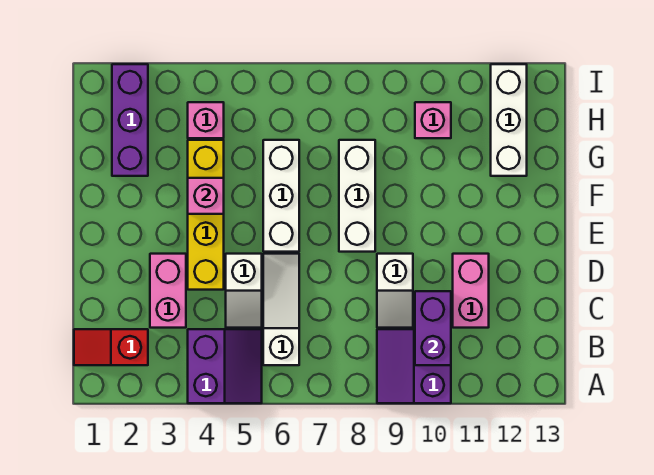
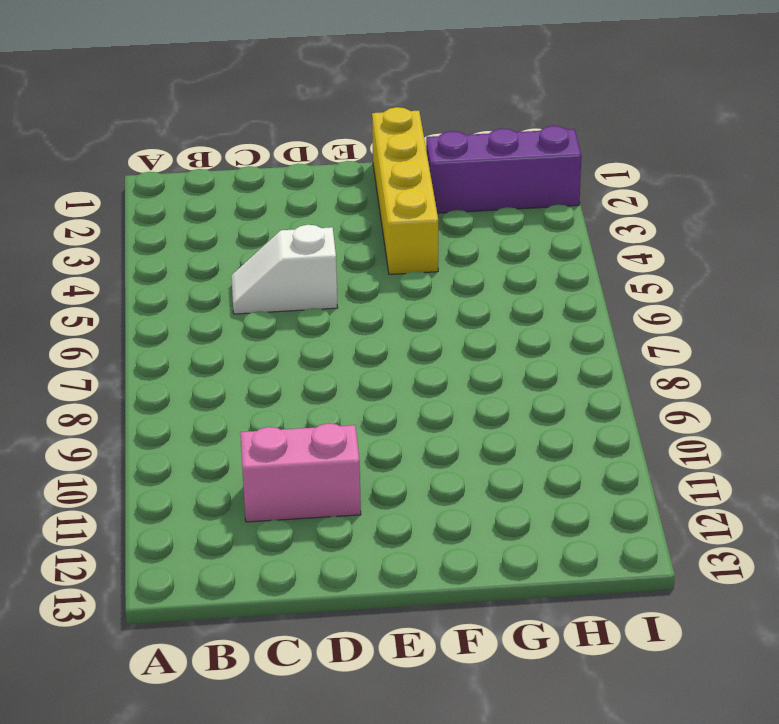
yellow 1x4 brick [372,107,438,274] -> yellow 1x4 brick turned to [188,140,224,290]
none -> purple 2x2 slope [188,329,262,403]
none -> purple 2x2 slope [377,329,451,403]
none -> red 1x2 slope [74,329,148,365]

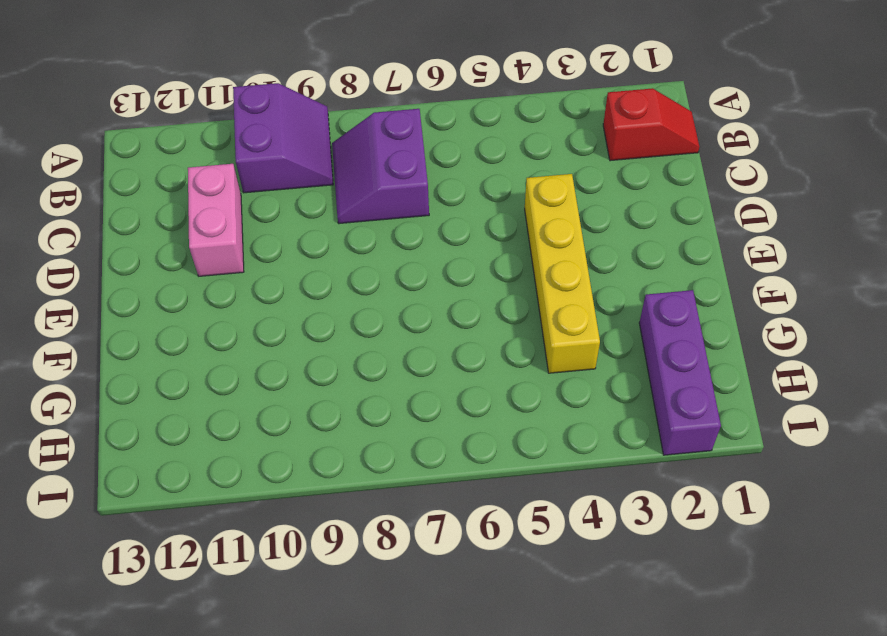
purple 2x2 slope [332,109,429,224] -> purple 2x2 slope moved to [188,329,262,403]
none -> white 1x3 slope [263,254,299,365]
none -> pink 1x2 brick [150,254,186,328]
none -> white 1x2 slope [226,254,262,328]

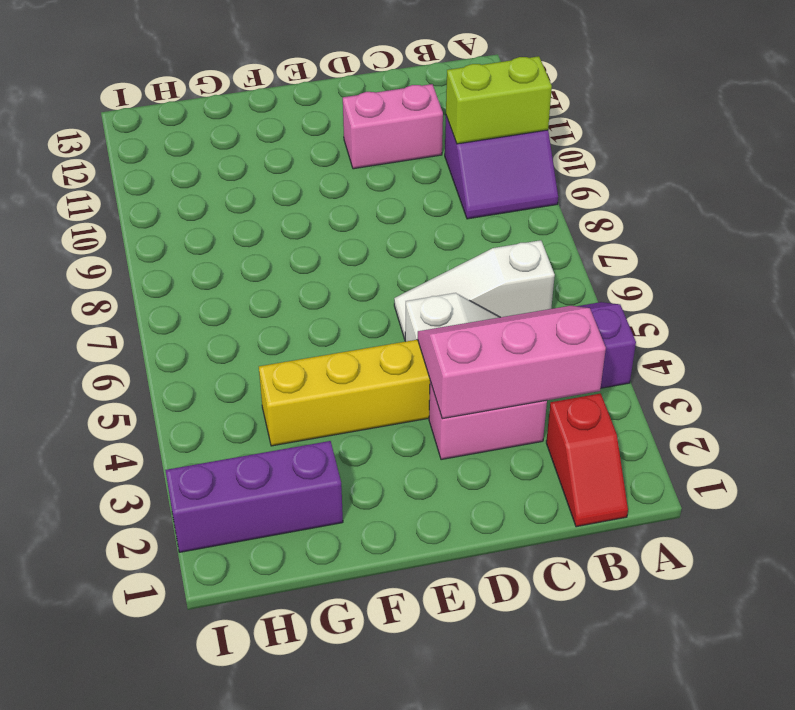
lime 1x2 brick [446,56,552,144] -> purple 1x2 brick [415,291,451,365]
pink 2x3 slope [418,306,606,419] -> none
none -> white 1x2 slope [377,254,413,328]
none -> white 1x3 brick [263,140,299,252]
none -> white 1x3 brick [339,140,375,252]

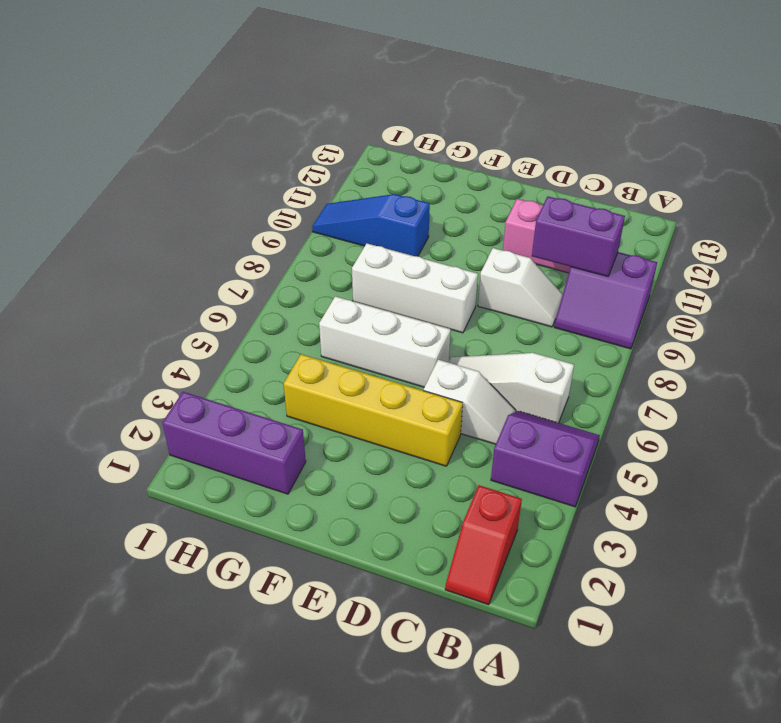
blue 1x3 slope [312,194,430,256] -> pink 1x1 brick [415,102,451,138]
none -> pink 1x2 brick [150,254,186,328]
none -> white 1x3 brick [491,64,527,176]
none -> pink 1x1 brick [188,102,224,138]

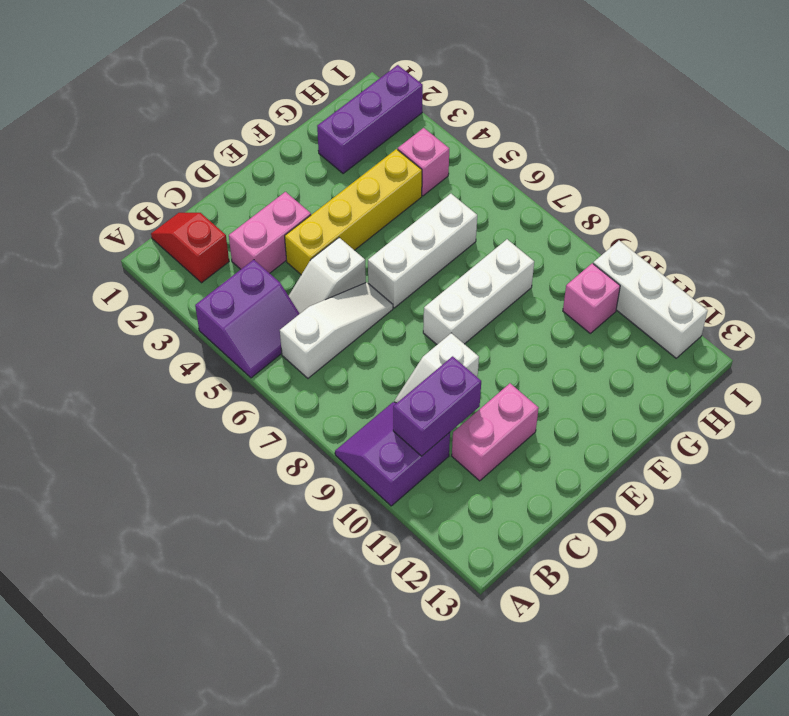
white 1x3 brick [593,241,708,358] -> white 1x3 brick turned to [491,64,527,176]
none -> pink 1x1 brick [188,178,224,214]

